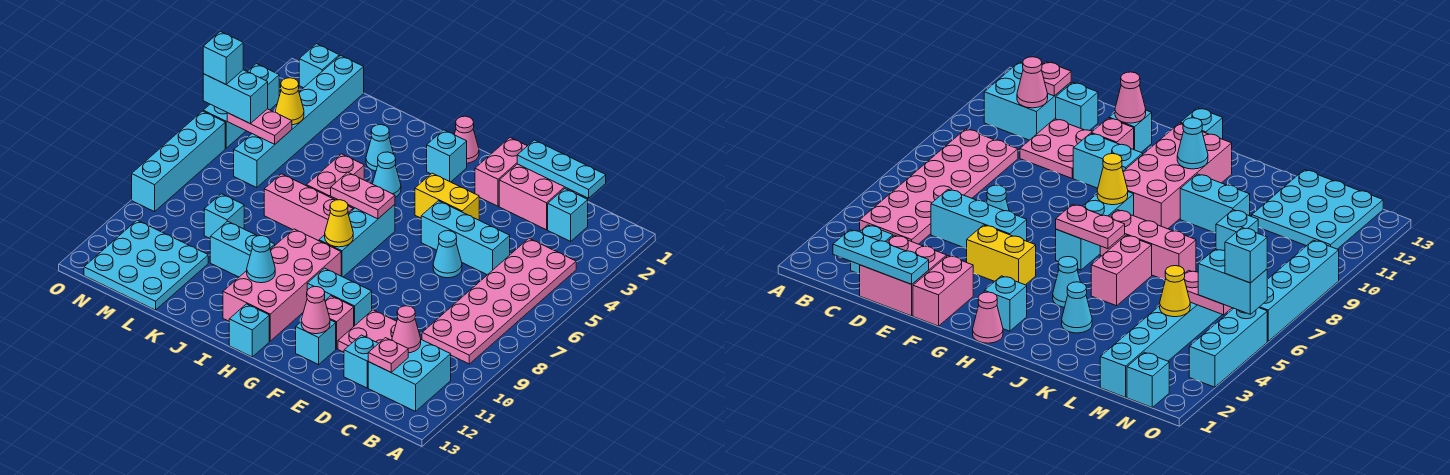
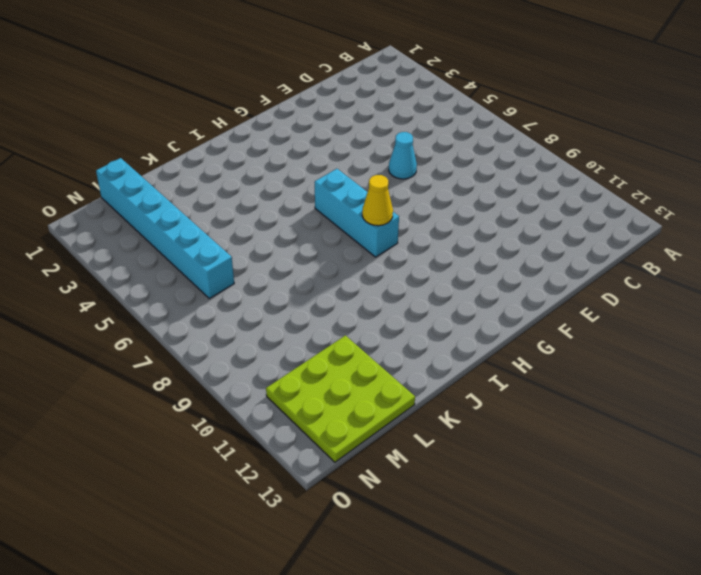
lime 3x3 plate [266,335,415,462] -> cyan 3x3 plate [84,220,208,310]
none -> pink 2x6 plate [422,239,576,364]
none -> cyan 2x2 brick [368,340,451,411]
none -> cyan 1x1 brick [548,189,588,241]
none -> pink 2x2 brick [499,164,582,230]

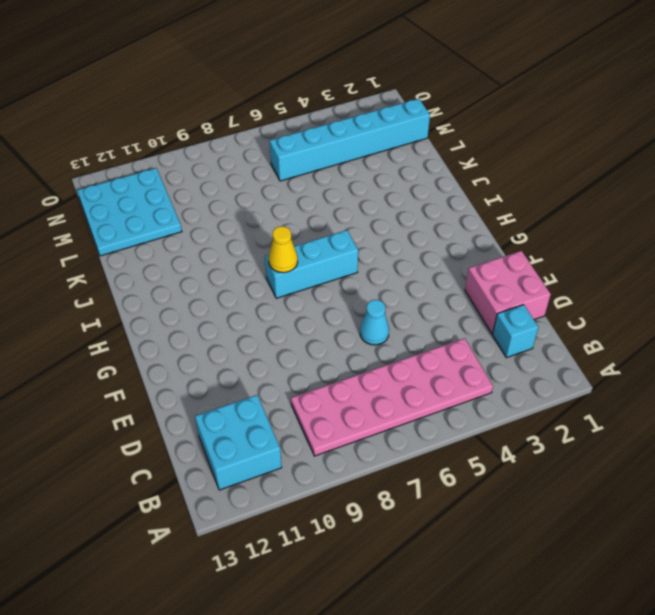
none -> cyan 1x3 brick [421,201,510,275]
none -> pink 2x2 plate [338,310,420,352]
none -> cyan 1x1 brick [344,335,379,388]
none -> pink 1x2 brick [475,138,527,206]

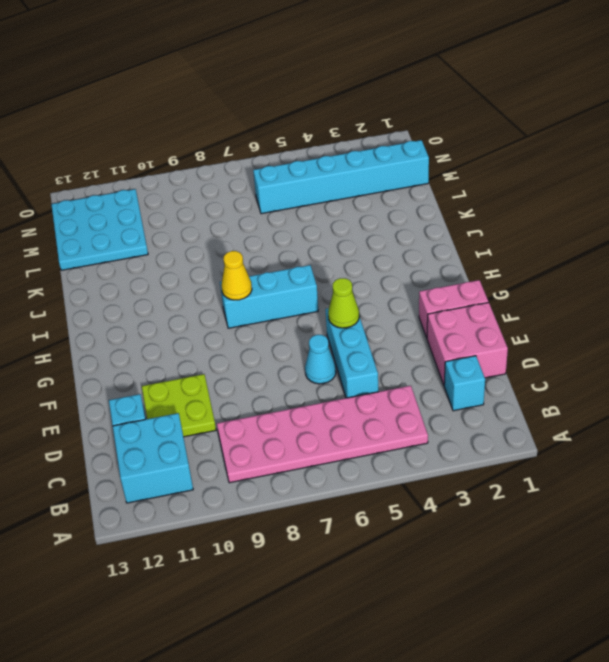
lime 2x2 plate [142,374,216,437] -> pink 2x2 plate [338,310,420,352]
lime 1x1 cone [328,278,359,328] -> none
none -> yellow 1x2 brick [415,173,479,220]
none -> cyan 1x2 brick [307,268,372,326]
none -> pink 1x1 brick [325,296,354,349]
none -> cyan 1x1 brick [296,320,336,365]

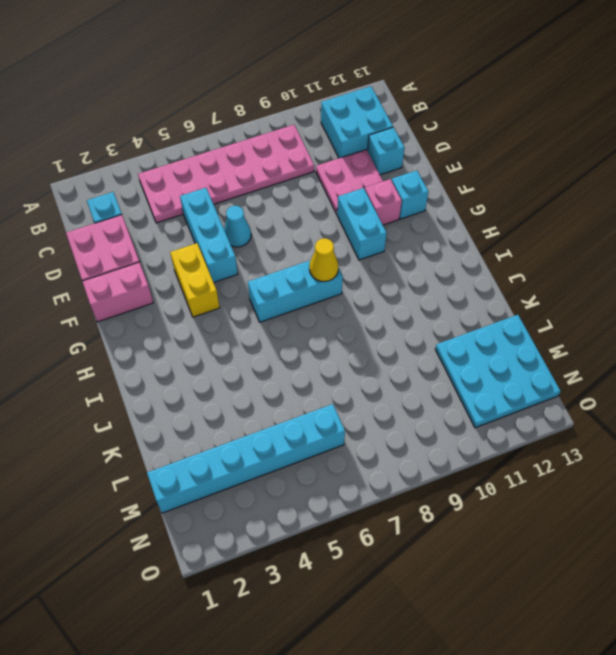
none -> pink 1x1 cone [454,116,479,163]
none -> cyan 1x1 brick [427,130,467,182]
none -> pink 2x4 brick [223,229,341,341]
none -> cyan 1x1 brick [229,304,269,357]

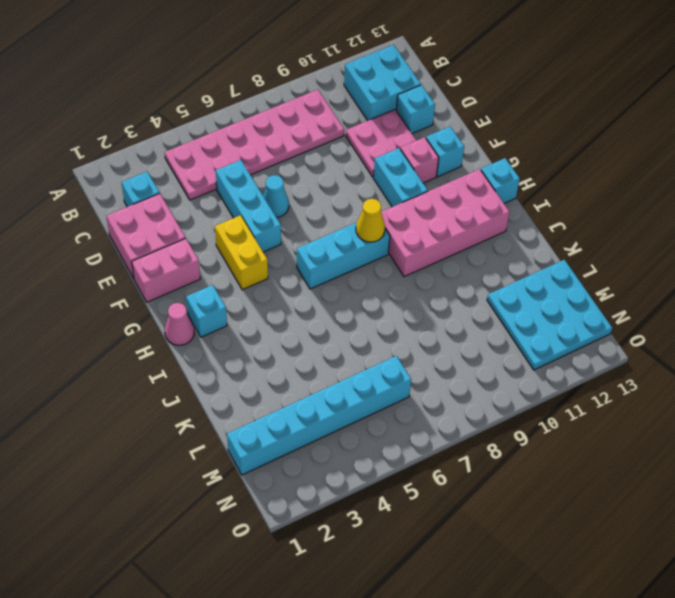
none -> cyan 1x1 cone [373,152,401,197]
none -> pink 1x3 brick [264,174,353,241]
none -> cyan 1x1 cone [366,125,394,171]
none -> pink 1x2 brick [306,154,364,206]

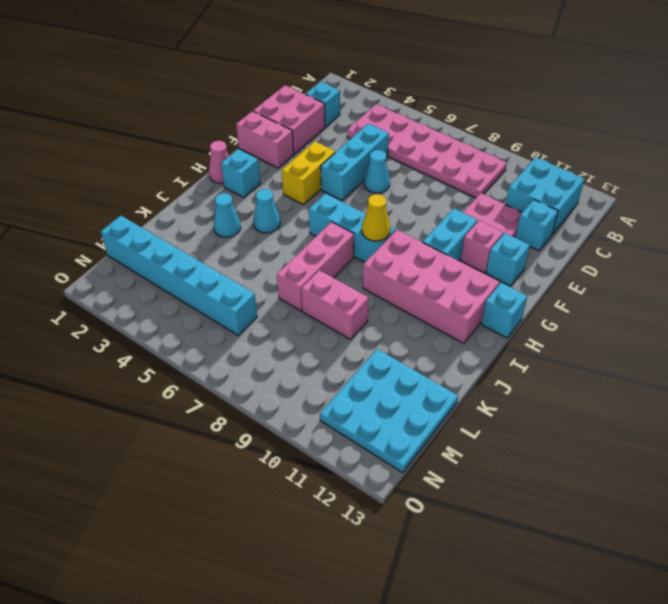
pink 1x2 brick [301,270,369,339] -> pink 1x2 brick moved to [306,154,364,206]
none -> cyan 1x2 brick [210,221,275,277]
none -> cyan 1x1 brick [204,194,244,238]
none -> cyan 1x1 brick [299,44,339,88]
none -> cyan 1x3 brick [203,64,279,148]

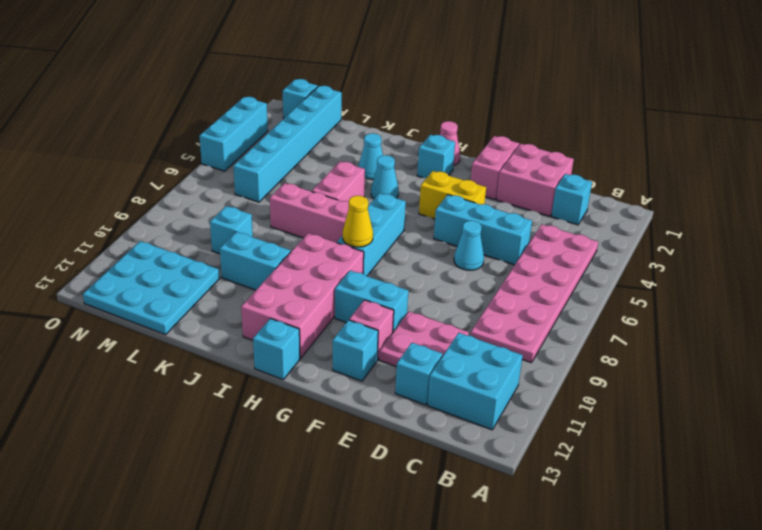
none -> cyan 1x4 brick [132,111,225,212]
none -> cyan 1x3 plate [517,140,606,198]
none -> pink 1x1 cone [392,306,421,353]
none -> pink 1x1 plate [368,338,408,372]

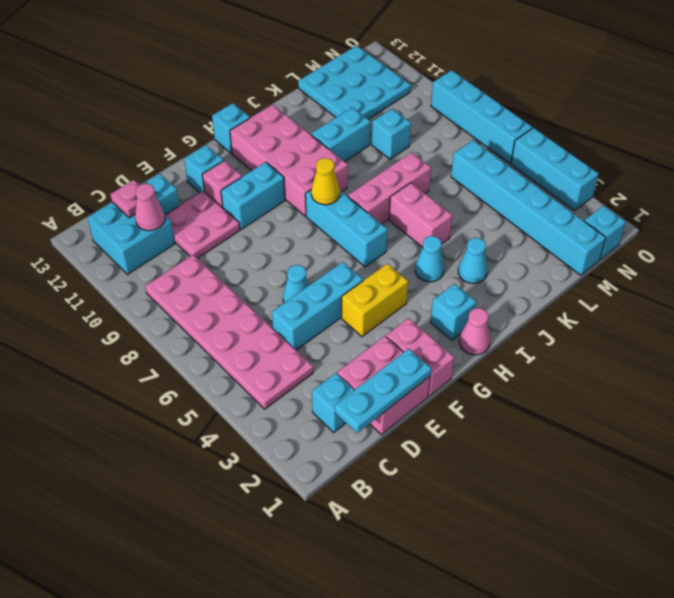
none -> pink 1x1 cone [301,287,330,334]
none -> pink 1x2 plate [331,172,395,219]
none -> cyan 1x1 cone [247,236,275,283]
none -> yellow 1x1 cone [275,78,304,125]

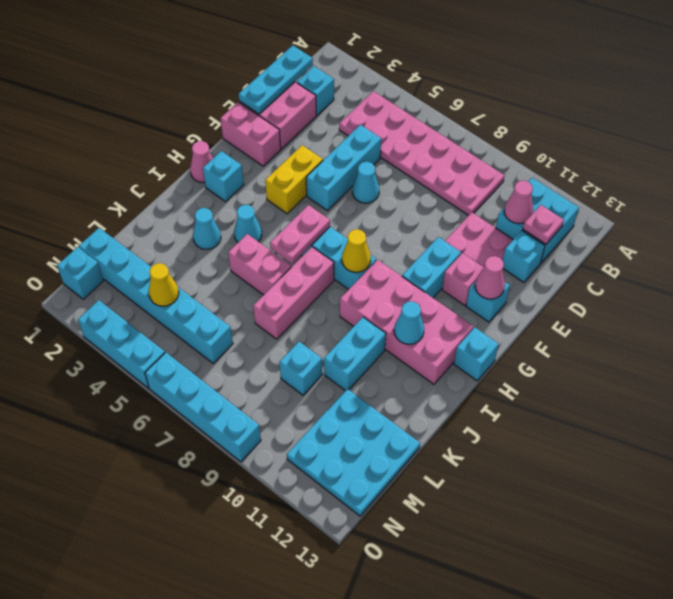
none -> pink 1x2 plate [227,109,292,144]
none -> cyan 1x2 brick [203,70,268,124]
none -> cyan 1x1 brick [203,31,243,84]

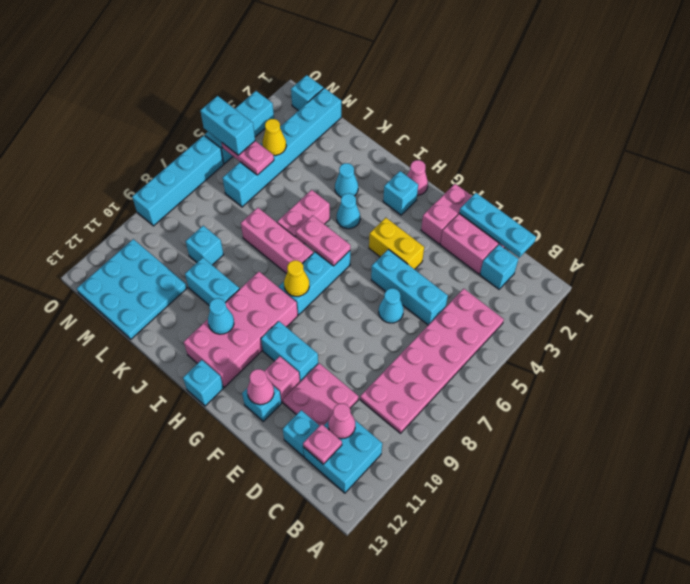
none -> cyan 1x1 brick [203,31,243,84]

